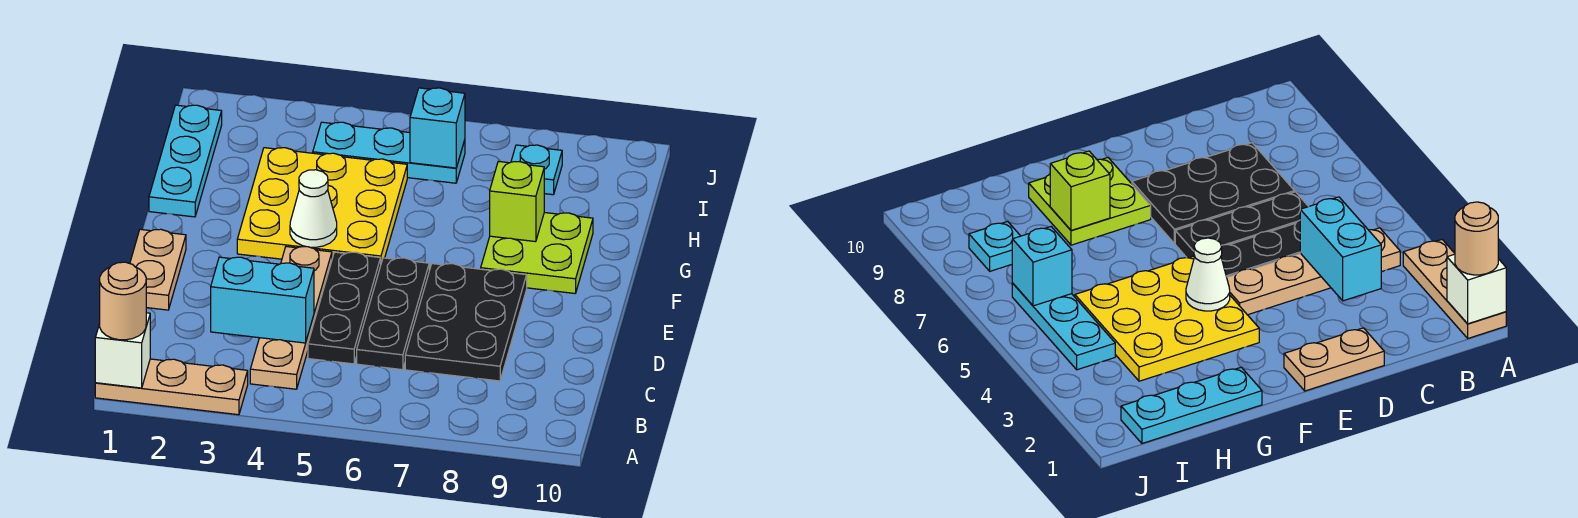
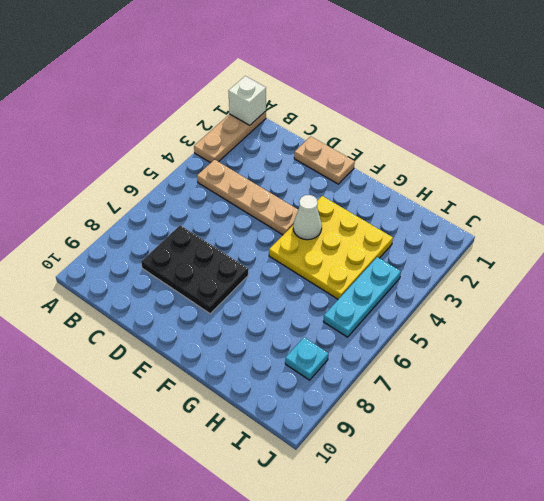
none -> black 1x3 plate [308,252,381,364]
none -> black 1x3 plate [357,258,429,370]
none -> lime 2x2 plate [481,213,593,293]

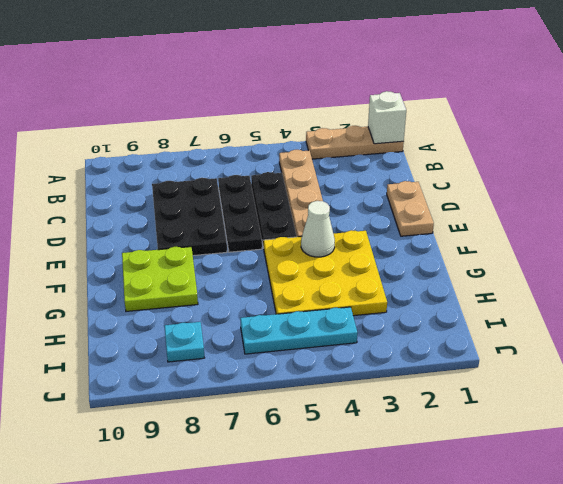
none -> cyan 1x3 plate [149,105,222,217]
none -> cyan 1x2 brick [211,257,314,343]
none -> lime 1x1 brick [490,161,544,242]

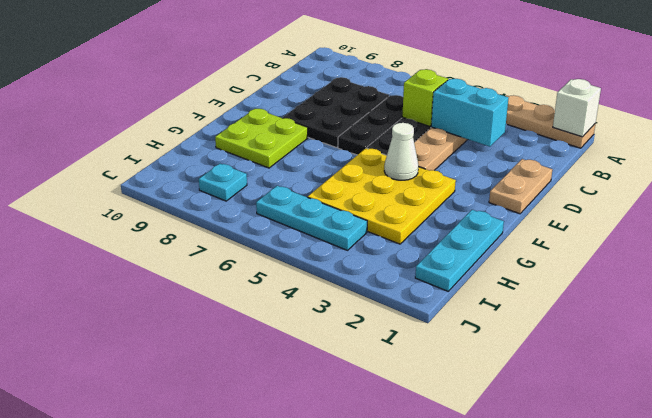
lime 1x1 brick [402,69,448,126] -> lime 1x1 brick moved to [490,161,544,242]
none -> cyan 1x1 brick [410,88,465,168]
none -> tan 1x1 round brick [100,262,146,340]

